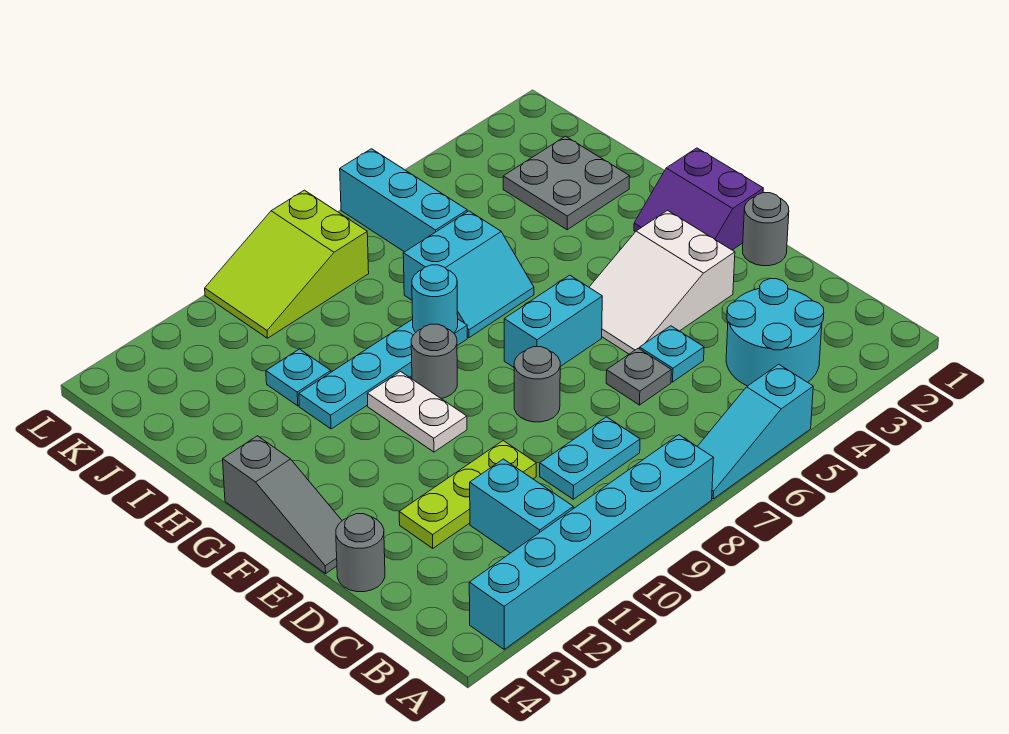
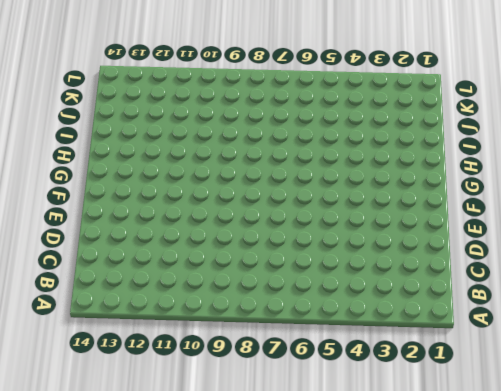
none -> cyan 1x3 slope [697,364,813,499]
none -> cyan 1x6 brick [469,435,713,649]
none -> cyan 2x2 round brick [726,279,824,386]

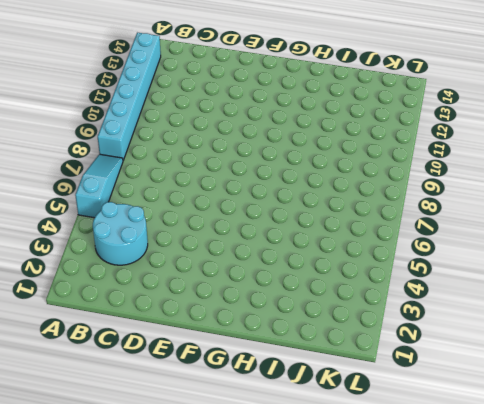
none -> cyan 1x2 brick [470,459,573,553]
none -> cyan 1x2 plate [540,417,640,499]
none -> cyan 1x1 plate [640,326,704,382]

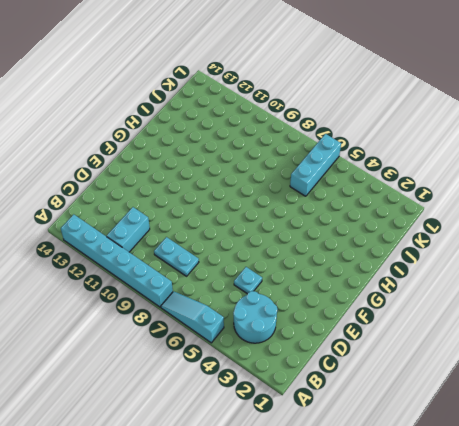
none -> grey 1x1 plate [606,348,671,405]
none -> lime 1x3 plate [399,441,536,548]
none -> grey 1x1 round brick [336,514,385,592]

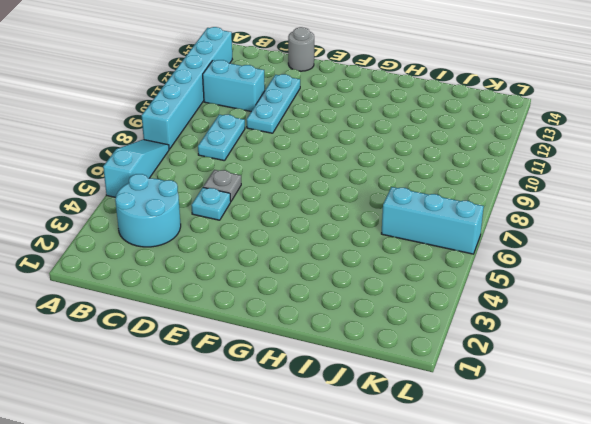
cyan 1x3 plate [247,74,300,133] -> lime 1x3 plate [399,441,536,548]
none -> grey 1x1 round brick [743,193,789,266]
none -> white 2x3 slope [589,210,735,354]
none -> grey 1x1 round brick [514,347,560,422]

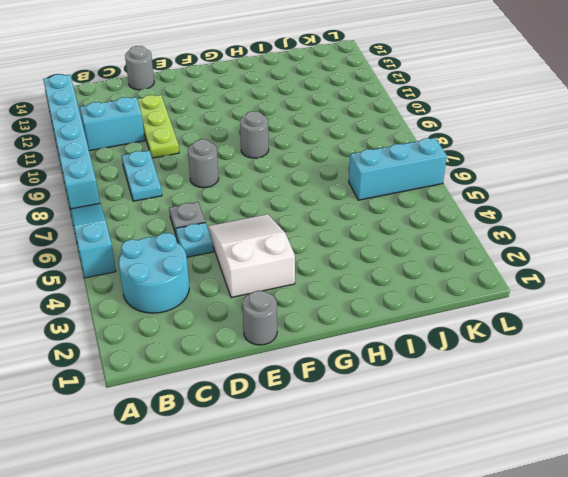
none -> grey 1x3 slope [223,436,342,574]
none -> purple 2x2 slope [634,148,763,250]
none -> cyan 1x2 brick [504,275,602,367]

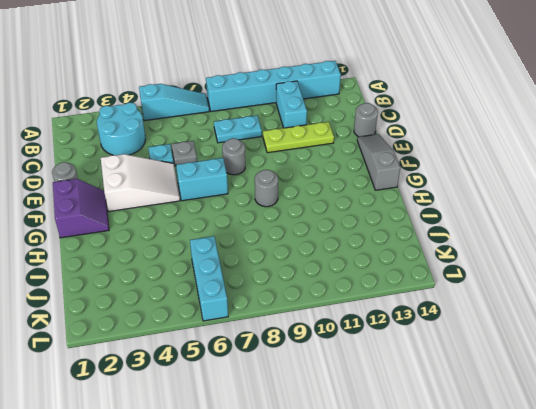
none -> white 1x2 plate [367,372,467,452]
none -> cyan 2x2 slope [403,211,534,338]
none -> cyan 1x4 plate [299,319,467,429]

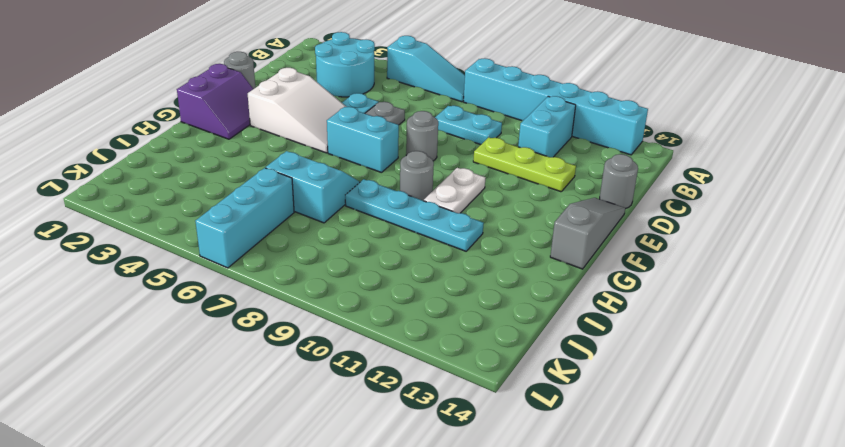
none -> grey 2x2 plate [503,136,630,230]
none -> cyan 1x1 plate [266,349,331,406]
none -> lime 2x3 slope [205,190,369,338]

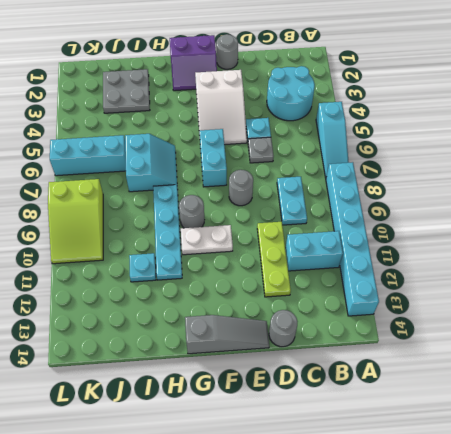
none -> cyan 1x1 round brick [412,265,458,333]

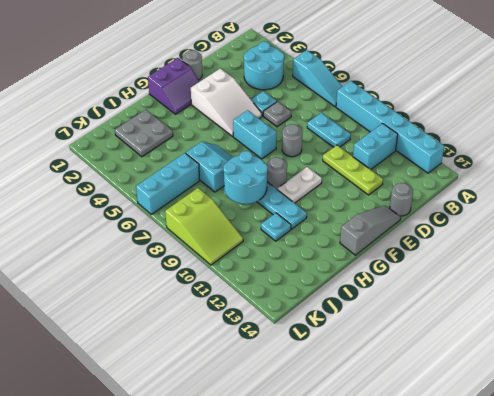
cyan 2x2 round brick [223,151,268,204] -> cyan 1x1 round brick [412,265,458,333]

